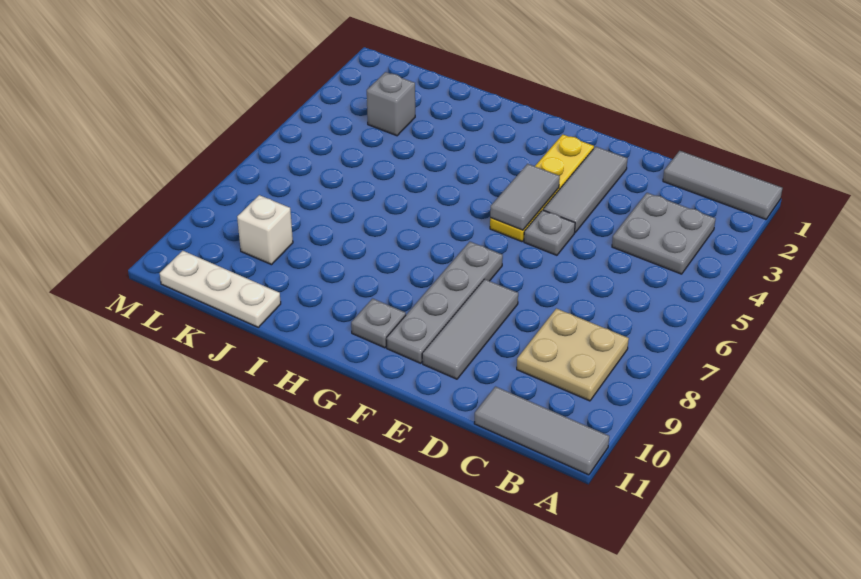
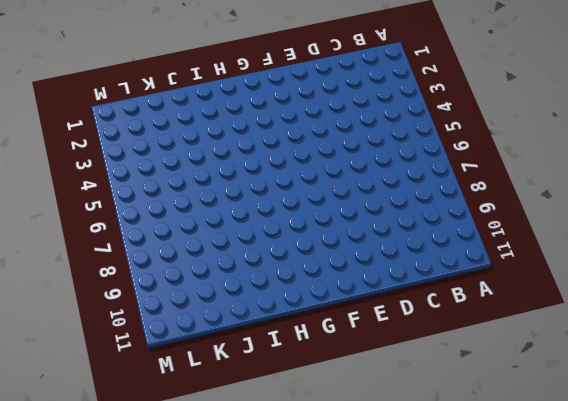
none -> grey 1x3 tile [663,151,782,219]
none -> grey 1x3 tile [474,387,609,475]
none -> grey 2x2 plate [612,193,716,274]

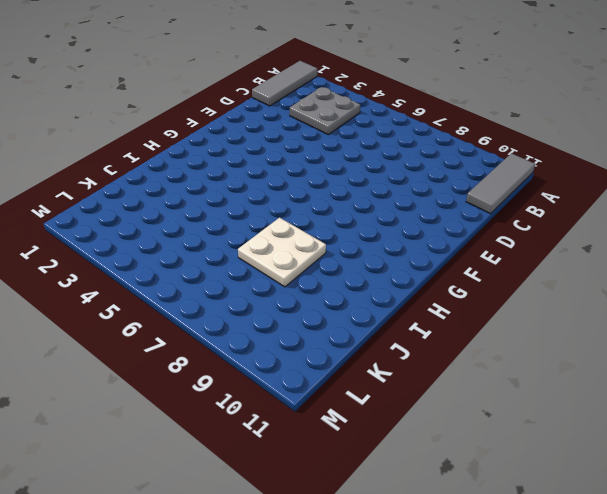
white 2x2 plate [238,218,326,287] -> none
none -> tan 2x2 plate [517,308,629,401]
none -> grey 1x3 tile [543,147,628,232]
none -> grey 1x1 plate [524,210,575,255]

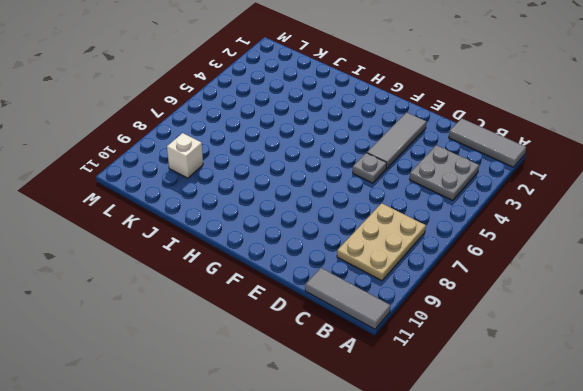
tan 2x3 plate [337,203,426,281] -> tan 2x2 plate [517,308,629,401]
none -> grey 1x3 tile [422,279,518,379]
none -> yellow 1x4 plate [490,134,594,242]
none -> grey 1x4 plate [387,242,503,363]

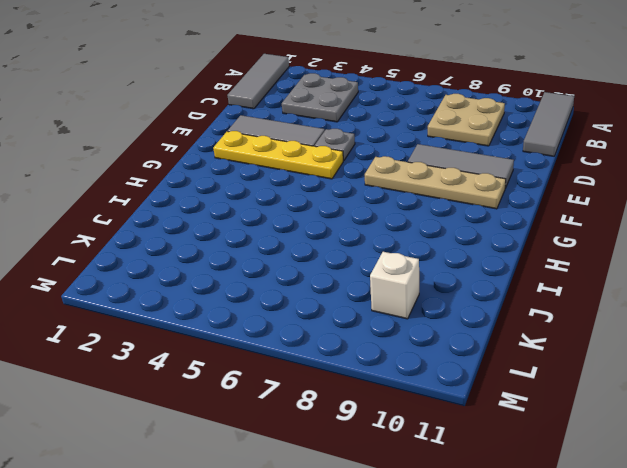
tan 1x4 plate [365,156,506,209] -> grey 1x4 plate [387,242,503,363]
none -> grey 1x1 plate [351,299,406,348]
none -> white 1x3 plate [160,251,281,327]
none -> grey 1x1 brick [367,72,415,136]

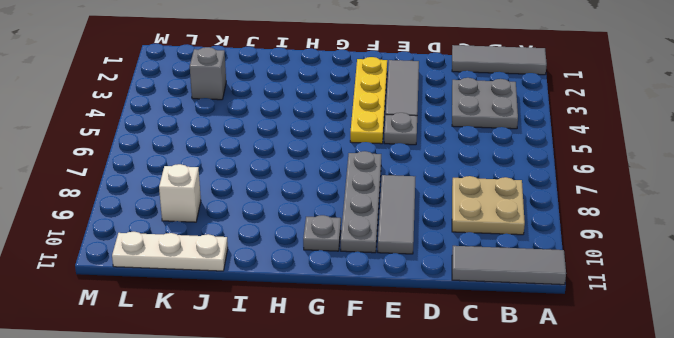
none -> grey 1x2 tile [490,164,560,230]

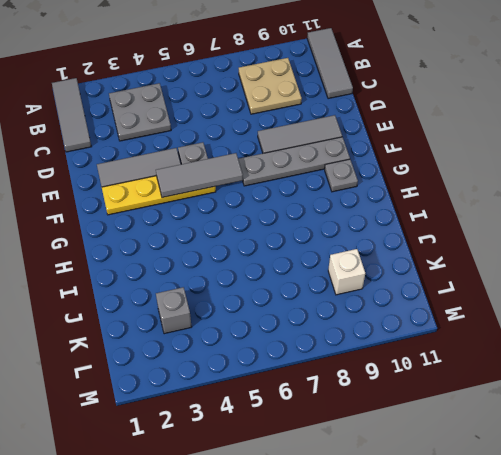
grey 1x3 tile [156,153,243,198] -> grey 1x2 tile [490,164,560,230]
none -> white 1x3 plate [160,251,281,327]

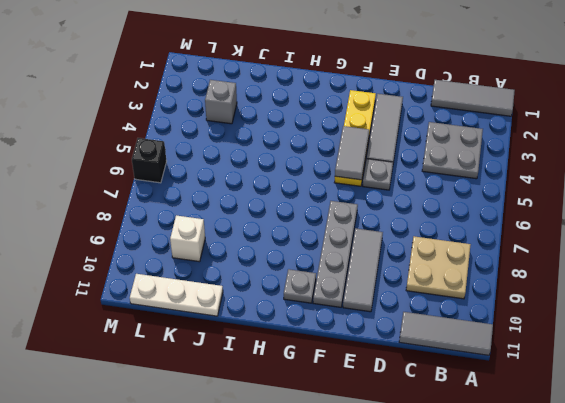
black 1x1 brick [132,138,167,183] -> none

